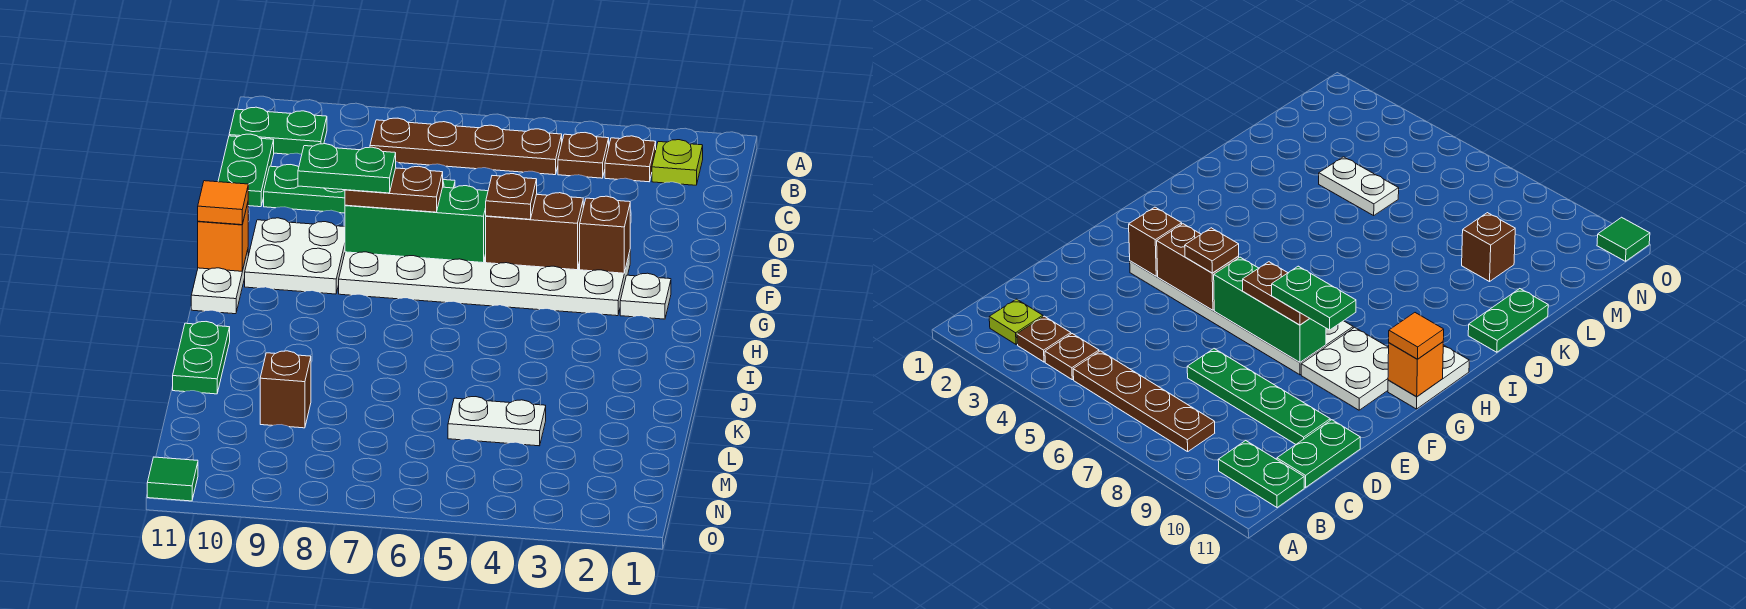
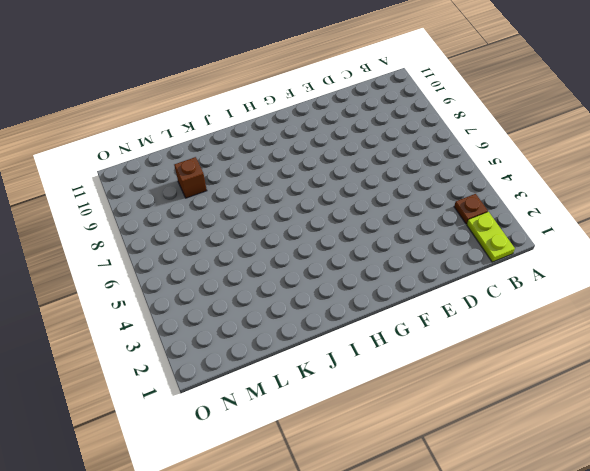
lime 1x2 plate [467,212,515,262] -> lime 1x1 plate [652,140,703,185]
none -> brown 1x1 plate [558,133,609,178]
none -> brown 1x4 plate [370,118,562,175]
none -> green 1x2 plate [229,107,327,154]

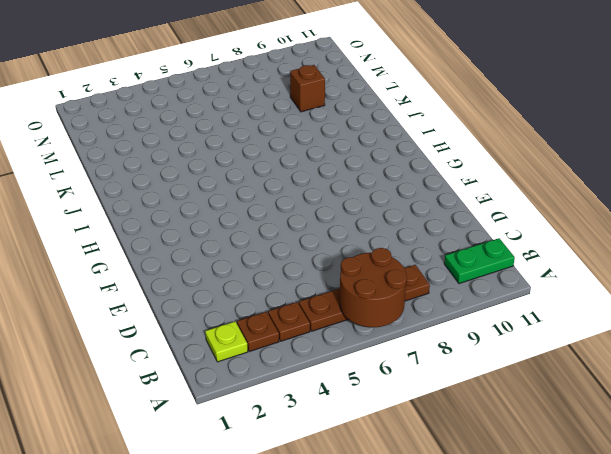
brown 2x2 round brick [340,248,407,327] -> none
none -> green 1x2 plate [218,134,274,207]
none -> green 1x4 plate [264,165,455,213]
none -> white 2x6 plate [339,252,630,316]

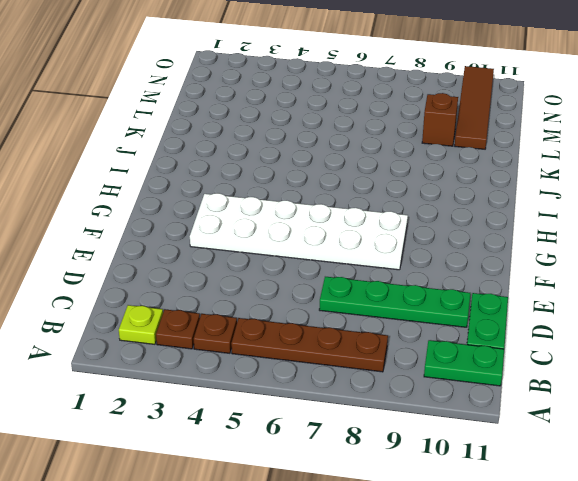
brown 1x4 tile [455,66,494,149] -> none
none -> white 2x2 plate [245,218,345,294]
none -> white 1x1 plate [620,273,671,319]
none -> white 1x2 plate [191,250,248,314]

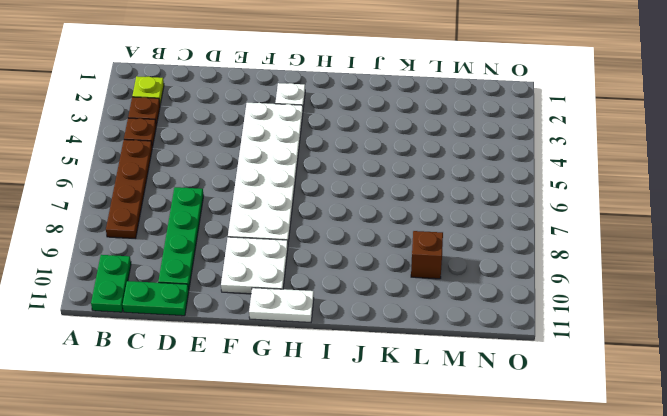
none -> green 1x2 plate [173,322,230,394]
none -> white 1x2 plate [448,397,546,446]
none -> green 1x1 tile [147,457,198,501]

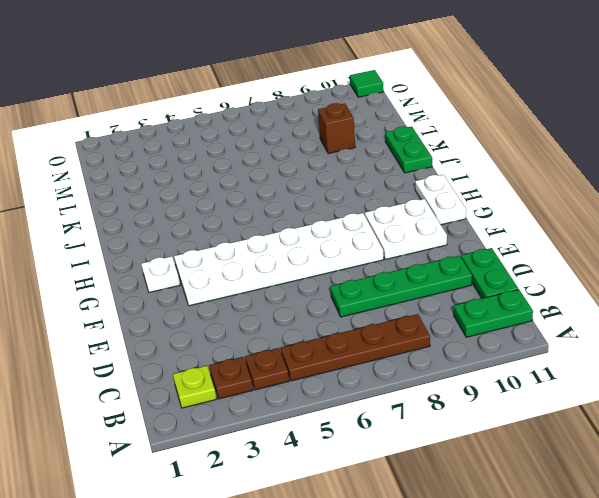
none -> white 1x2 plate [448,397,546,446]
none -> brown 1x1 brick [580,196,630,273]
none -> brown 1x2 brick [486,193,584,270]

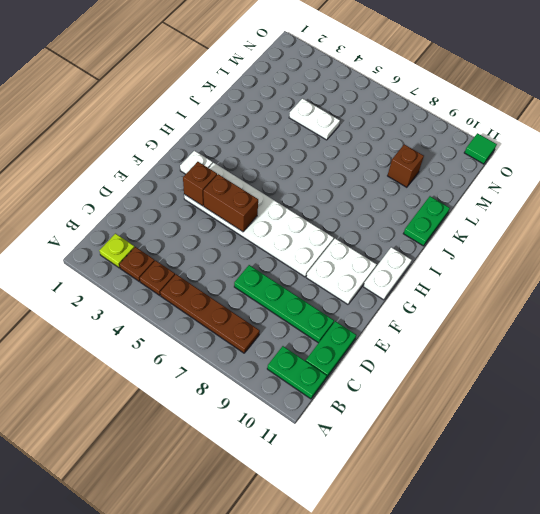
none -> green 1x3 brick [345,186,488,263]
none -> orange 1x1 brick [198,203,248,271]
none -> brown 1x1 plate [486,174,537,219]

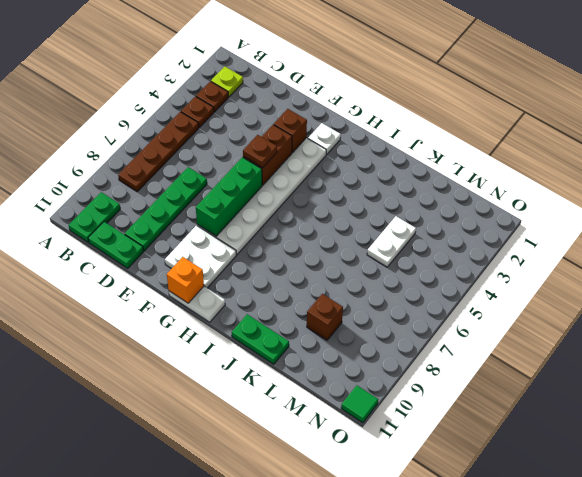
none -> brown 1x2 plate [345,166,443,212]
none -> orange 1x1 tile [198,181,248,225]
none -> green 1x2 plate [298,144,396,193]

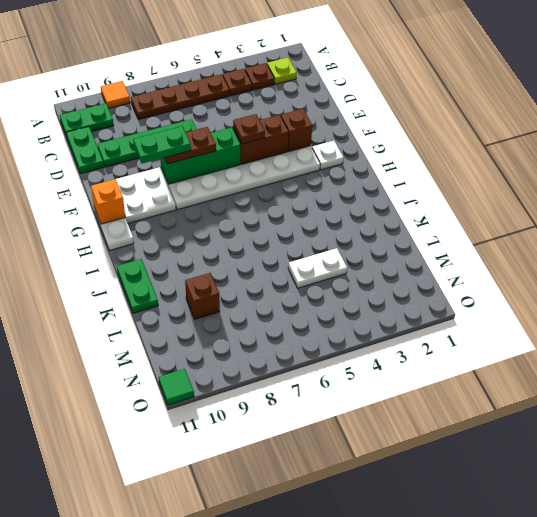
orange 1x1 tile [101,81,130,108] -> orange 1x1 tile moved to [198,181,248,225]

